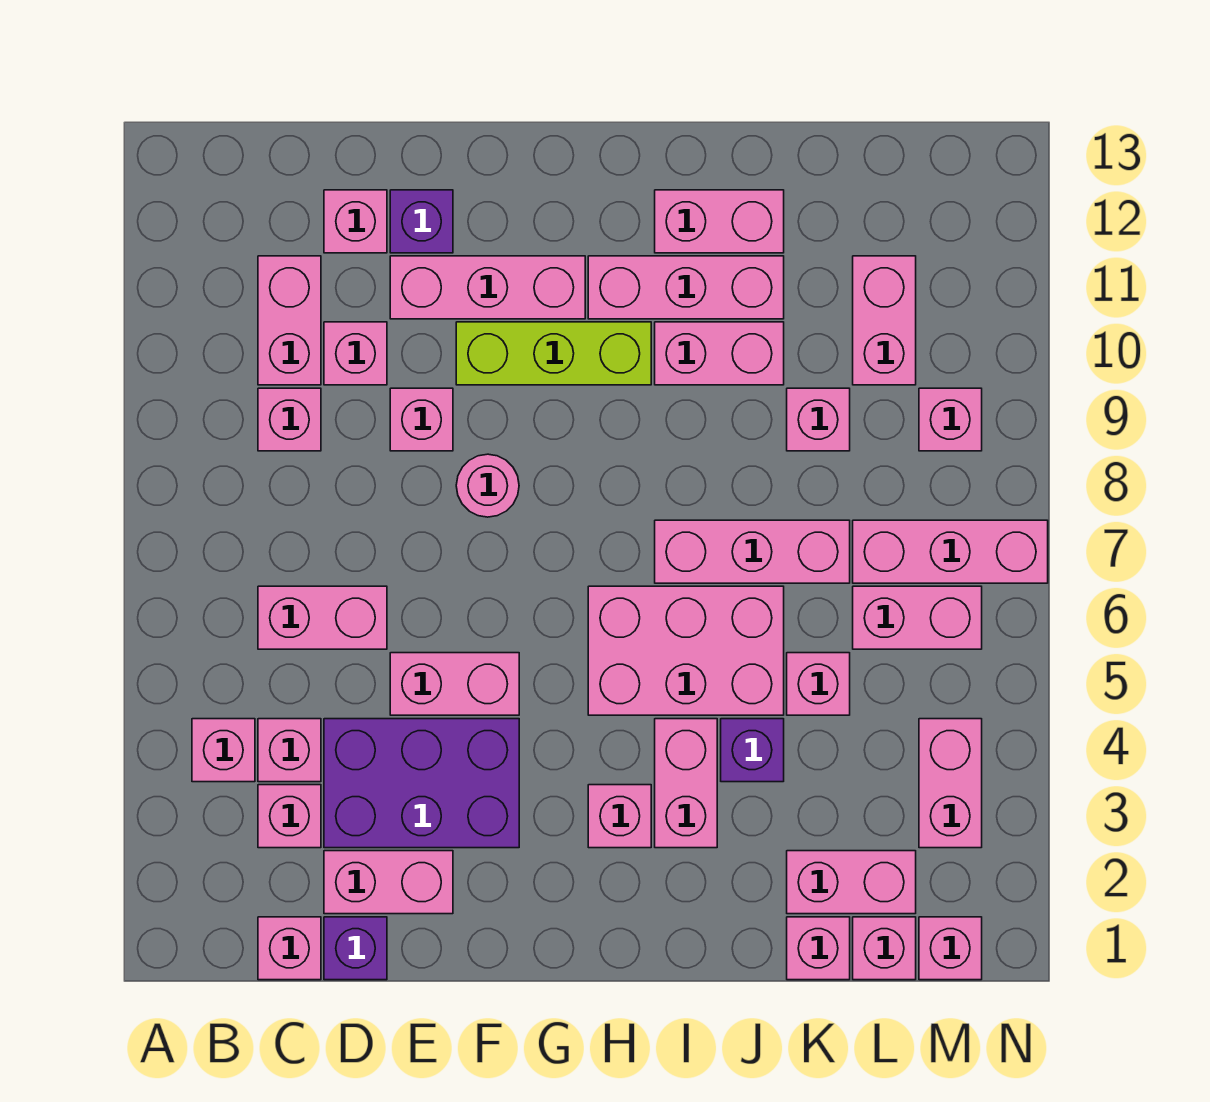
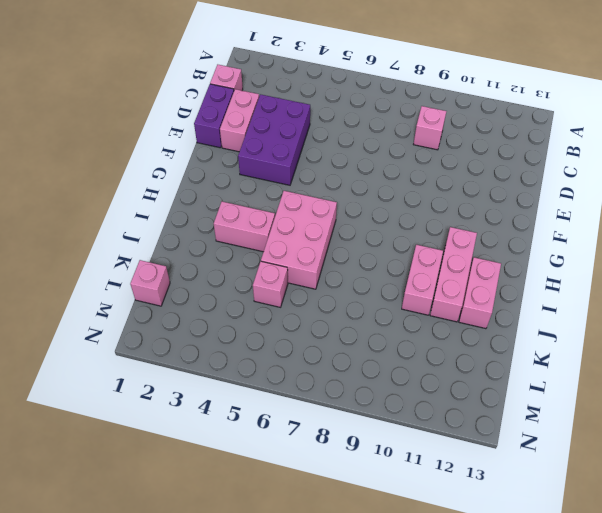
purple 1x2 brick [194,84,234,148] -> purple 1x1 brick [324,917,387,980]
none -> pink 1x1 brick [192,719,255,782]
none -> pink 1x1 brick [258,785,321,848]
none -> pink 1x1 brick [258,719,321,782]
none -> pink 1x2 brick [258,586,387,649]

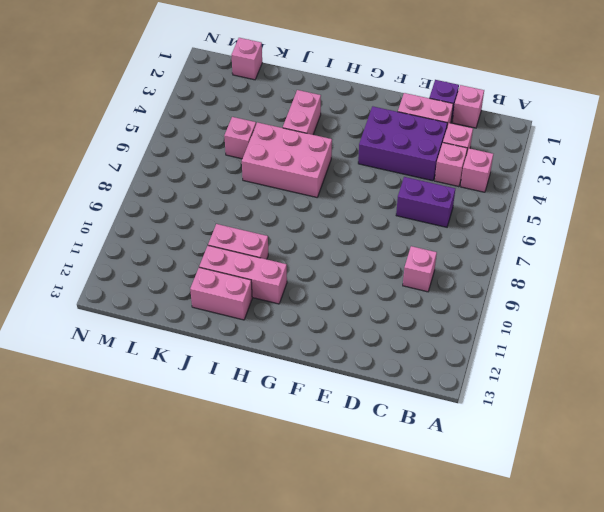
purple 1x2 brick [396,177,455,227] -> pink 1x2 brick [258,586,387,649]
none -> pink 1x2 brick [258,256,321,385]
none -> pink 1x1 brick [324,322,387,385]
none -> pink 1x1 brick [324,190,387,253]
none -> pink 1x2 brick [390,653,519,715]

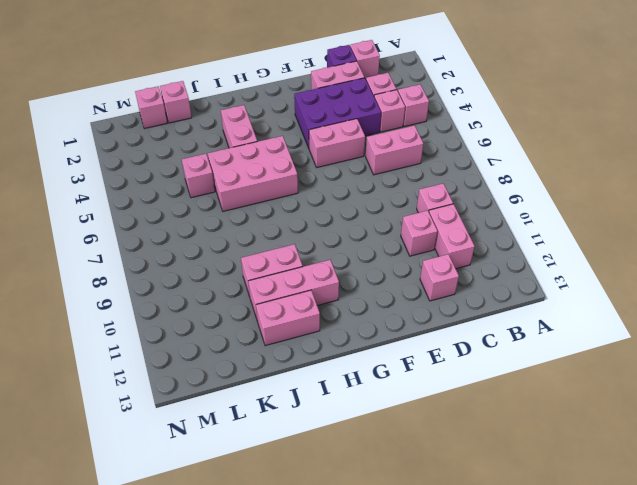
none -> pink 1x1 brick [390,388,453,451]
none -> pink 1x3 brick [390,256,585,319]
none -> purple 1x1 brick [390,190,453,253]
none -> pink 1x1 round brick [456,454,519,517]

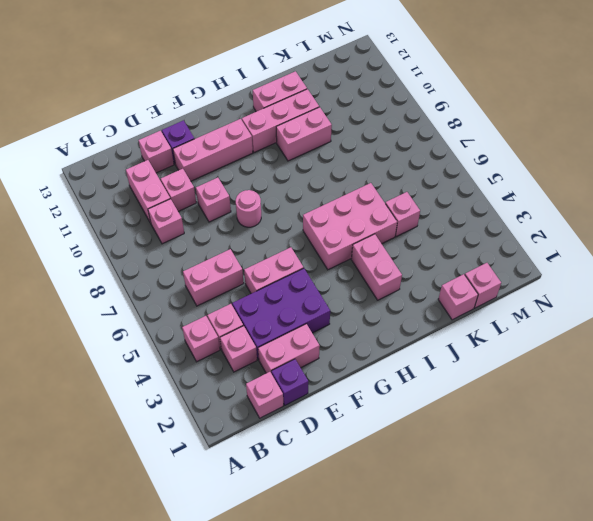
none -> lime 1x3 brick [456,322,651,385]
none -> pink 1x1 brick [588,785,651,848]
none -> pink 1x3 brick [655,520,850,583]
none -> purple 1x1 brick [721,719,784,782]

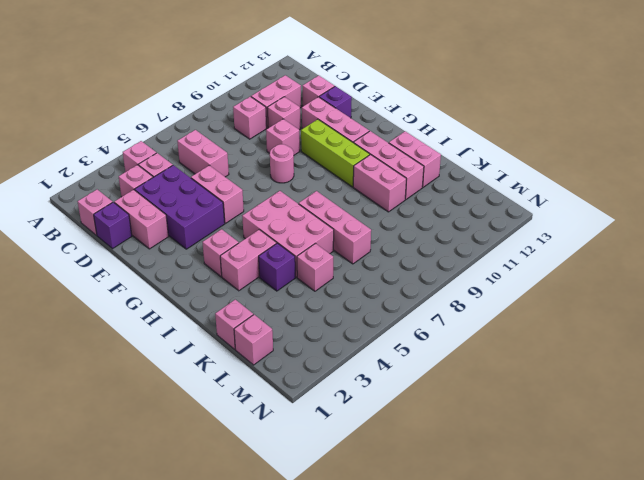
none -> pink 1x2 brick [787,851,916,914]
none -> pink 1x1 brick [787,388,850,451]
none -> pink 1x2 brick [853,586,982,649]
none -> pink 1x3 brick [853,520,1048,583]

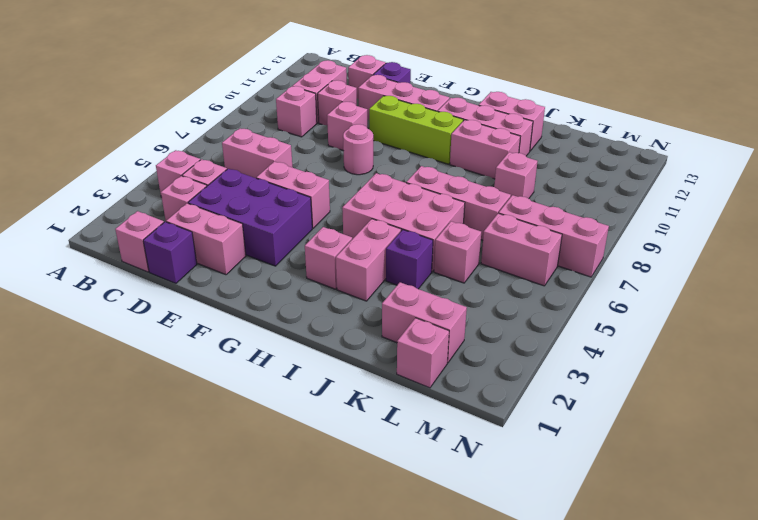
none -> pink 1x1 brick [787,917,850,980]
none -> pink 1x2 brick [853,256,916,385]
none -> pink 1x1 brick [919,917,982,980]
none -> pink 1x2 brick [919,719,982,848]

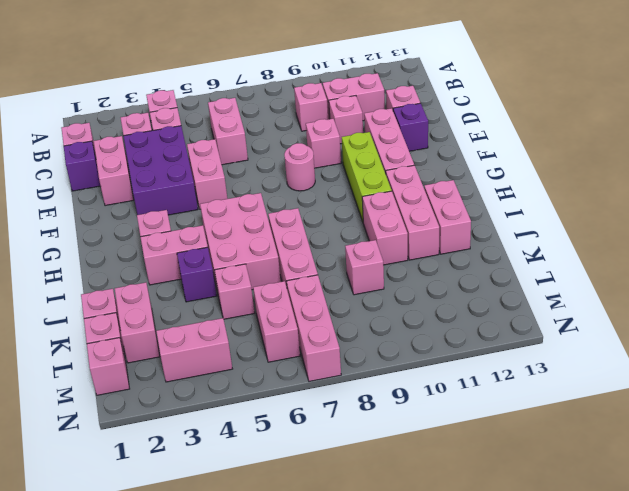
none -> pink 1x2 brick [853,256,916,385]
none -> pink 1x1 brick [919,388,982,451]

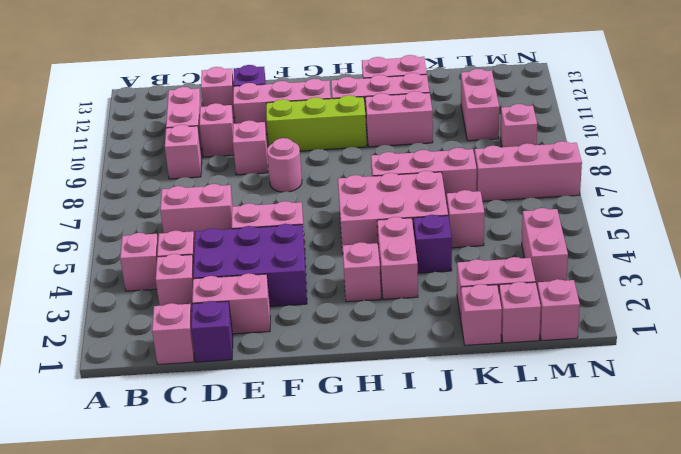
none -> pink 1x1 brick [787,388,850,451]
none -> pink 1x2 brick [853,586,982,649]

